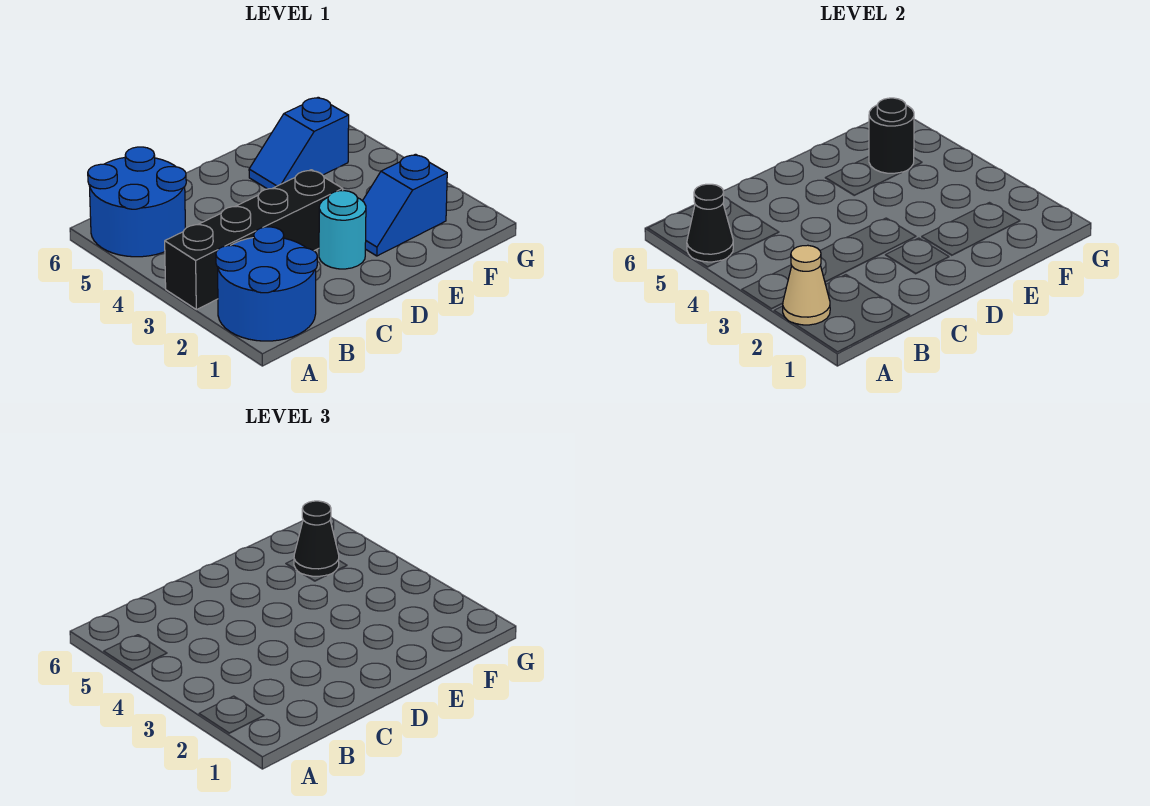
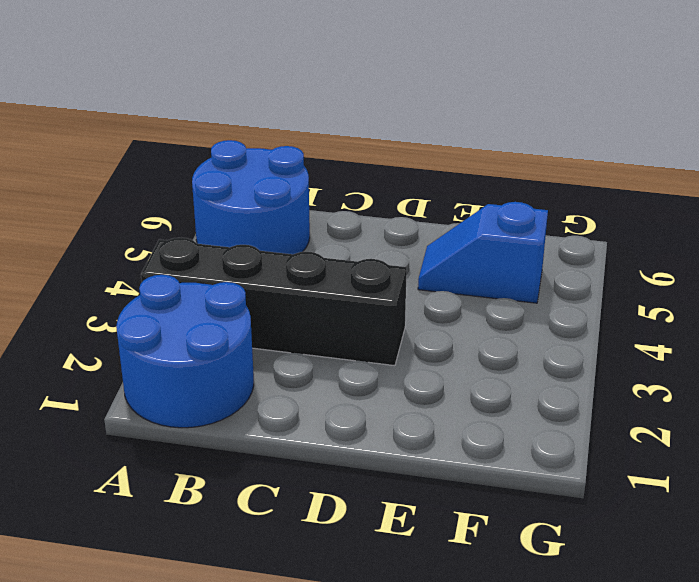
none -> cyan 1x1 round brick [319,191,366,269]
none -> blue 1x2 slope [363,154,447,256]

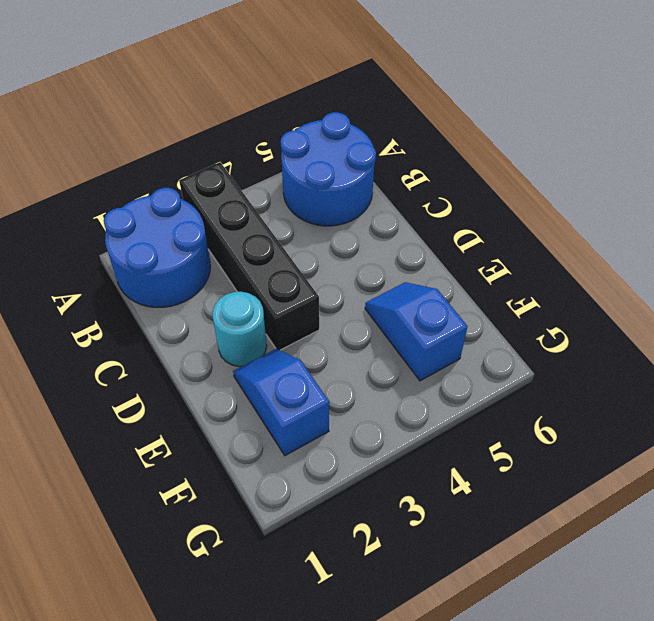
none -> tan 1x1 cone [783,245,830,325]
none -> black 1x1 cone [687,184,733,262]

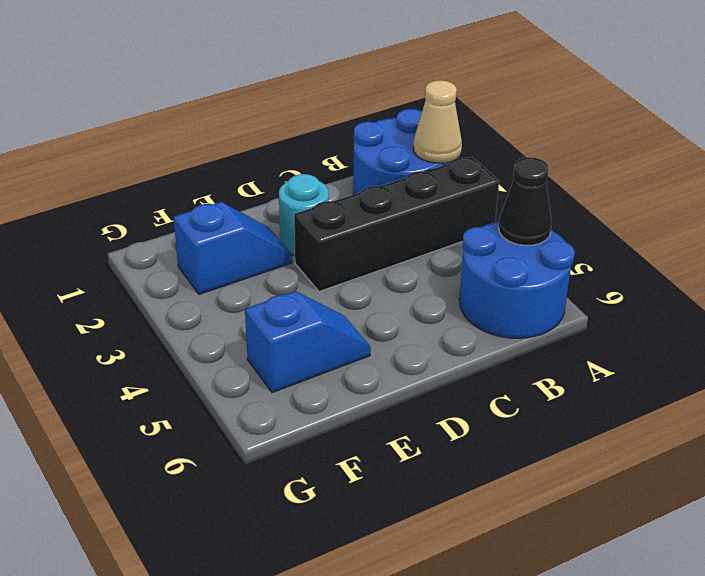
none -> black 1x1 round brick [869,98,914,173]
none -> black 1x1 cone [294,501,339,576]

